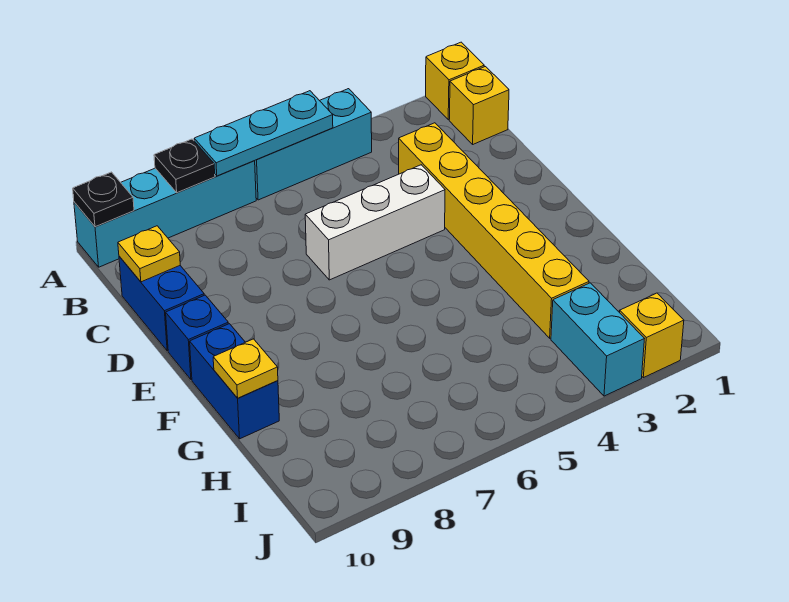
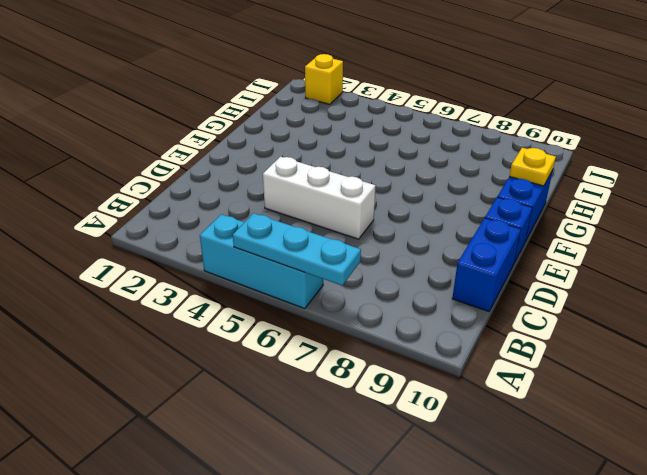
none -> yellow 1x1 brick [426,42,484,120]
none -> cyan 1x4 brick [74,161,256,267]
none -> yellow 1x1 brick [449,67,509,144]

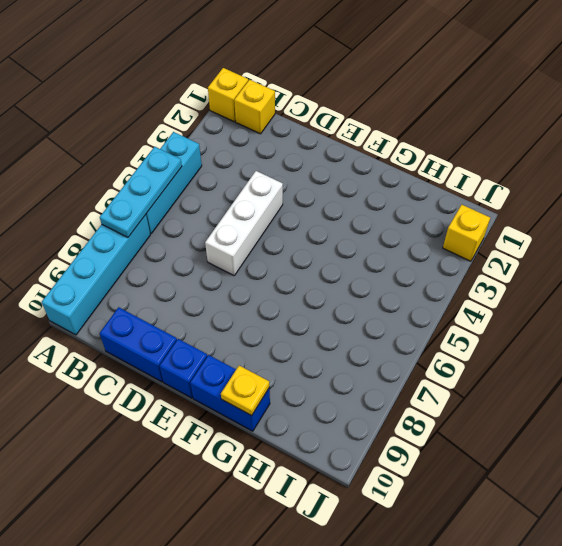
none -> yellow 1x6 brick [399,123,589,338]
none -> cyan 1x2 brick [551,283,644,396]
none -> black 1x1 plate [154,139,215,193]

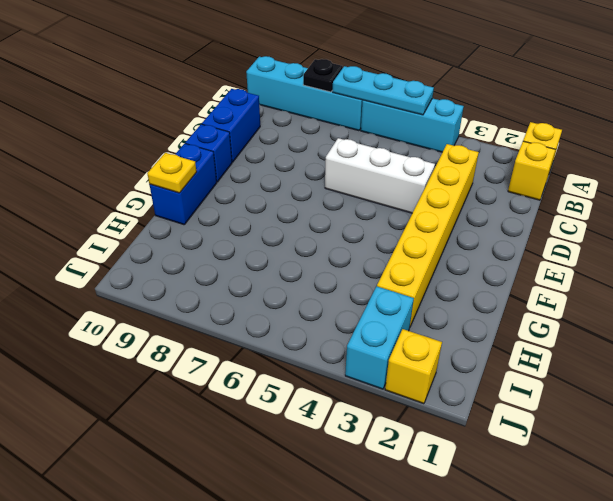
none -> black 1x1 plate [73,172,134,227]
none -> yellow 1x1 plate [118,226,180,282]

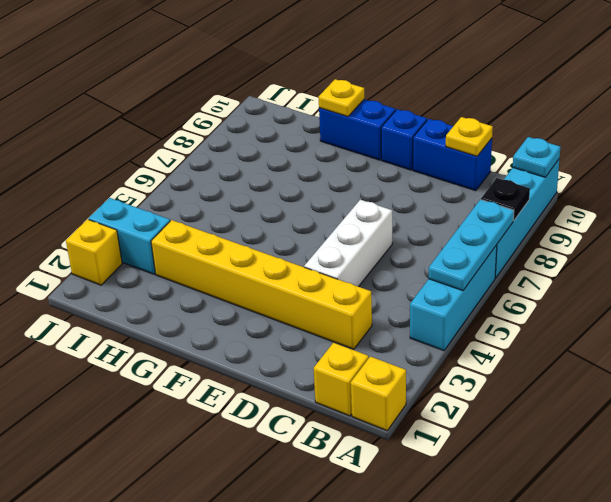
cyan 1x1 plate [513,137,560,177] -> black 1x1 plate [73,172,134,227]

